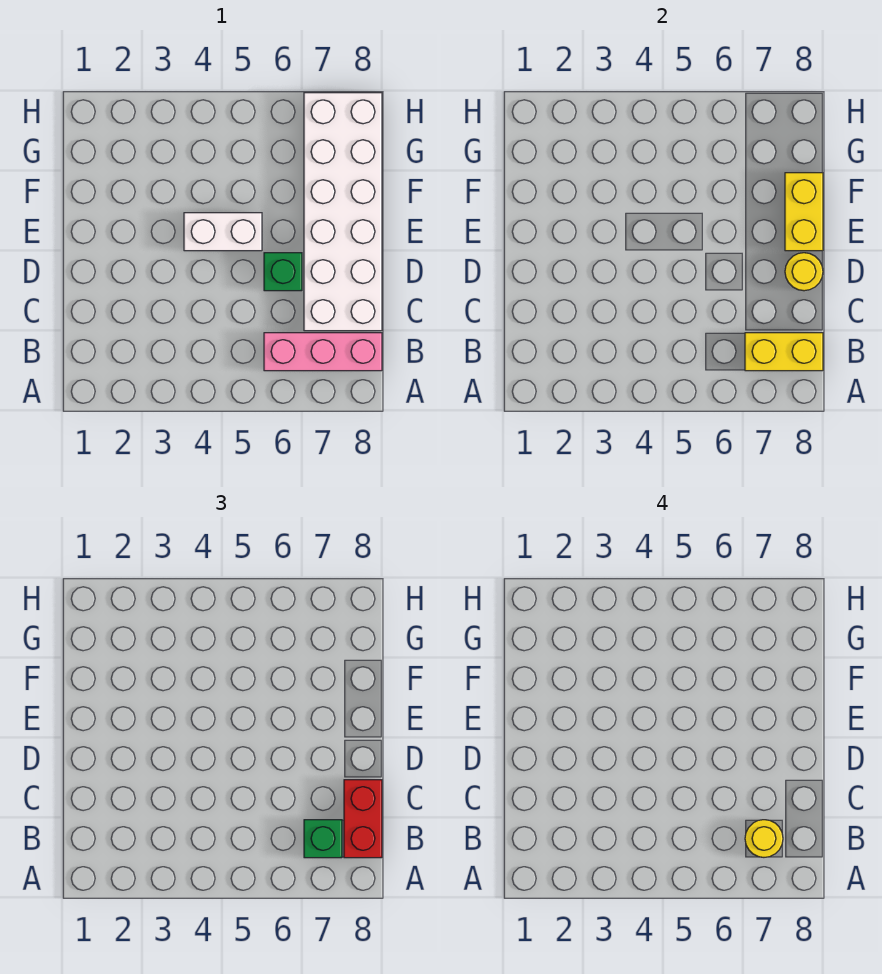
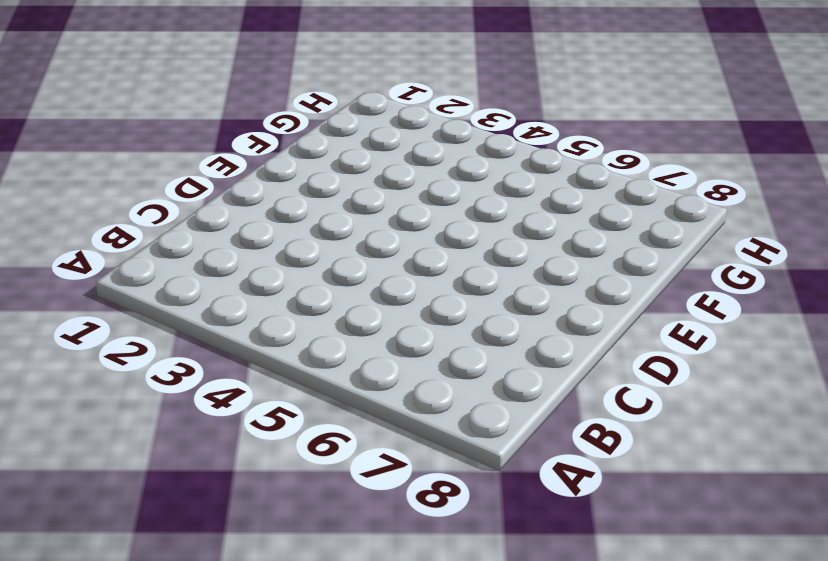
none -> pink 1x3 brick [264,333,382,371]
none -> white 2x6 brick [304,93,382,331]

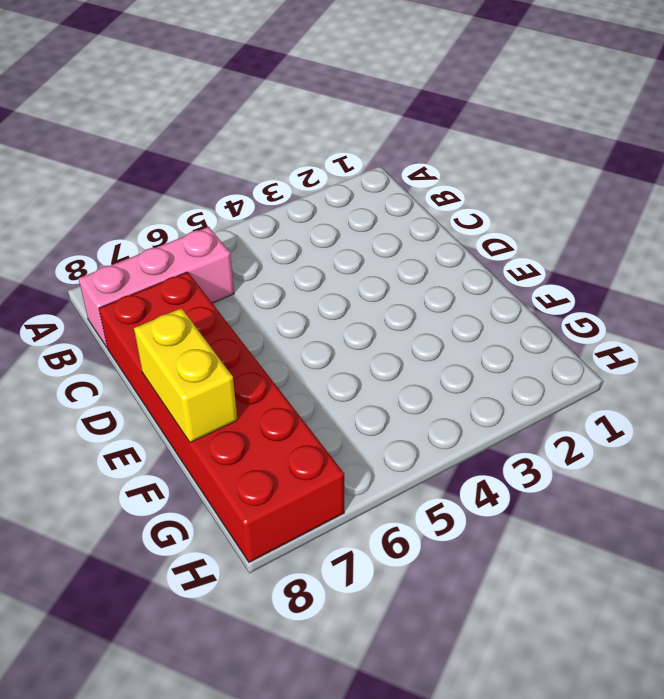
red 2x6 brick [99,272,344,562] -> white 2x6 brick [304,93,382,331]
none -> green 1x1 brick [264,253,302,291]
none -> white 1x2 brick [184,213,262,251]

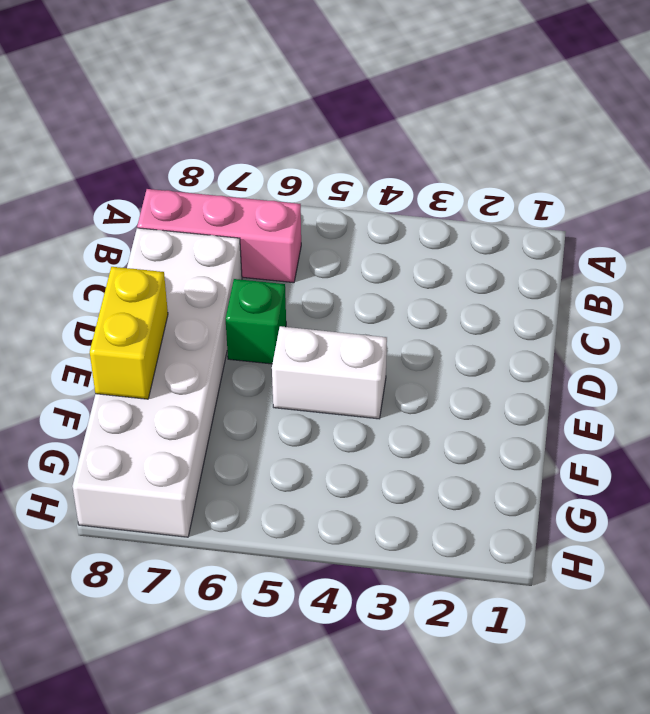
none -> yellow 1x2 brick [745,333,823,371]
none -> yellow 1x1 round brick [785,253,823,291]

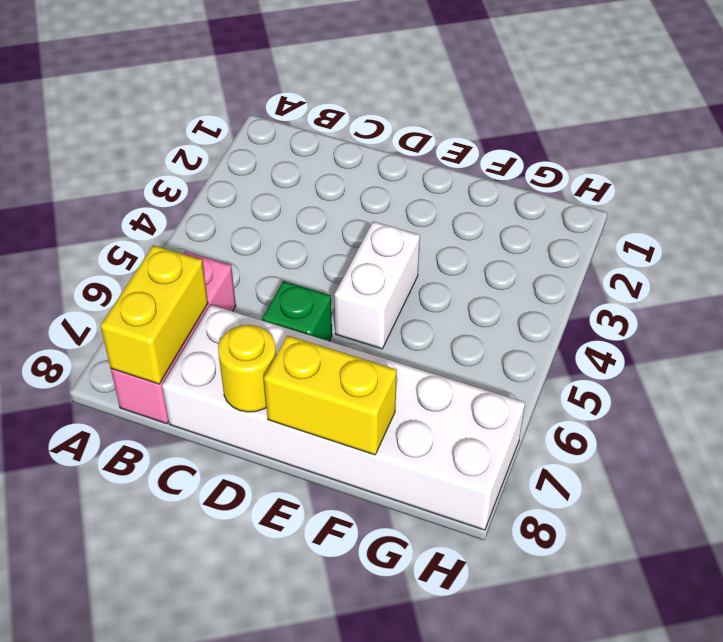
none -> green 1x1 brick [304,820,342,858]
none -> red 1x2 brick [344,780,382,858]

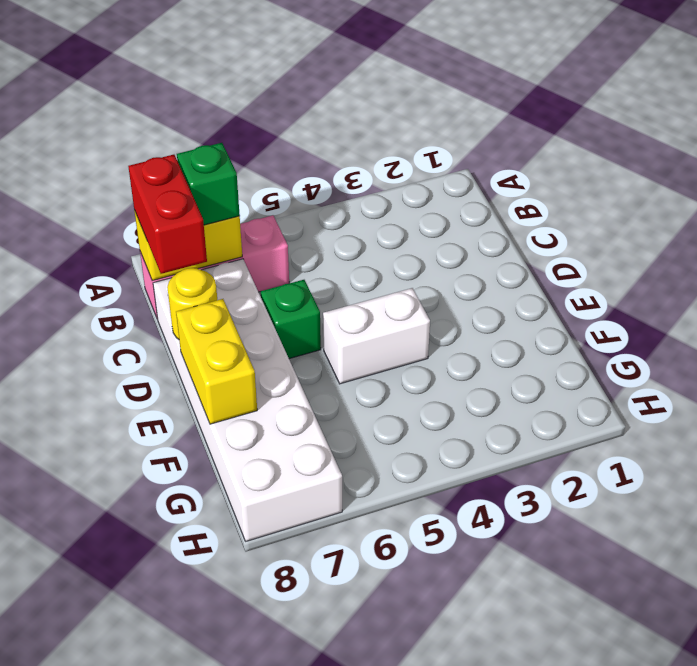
none -> yellow 1x1 round brick [745,820,783,857]

